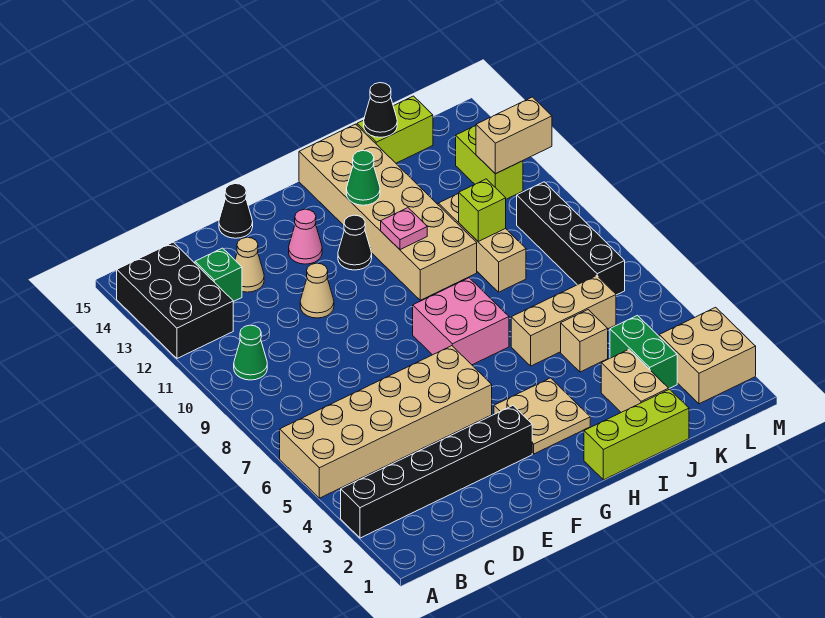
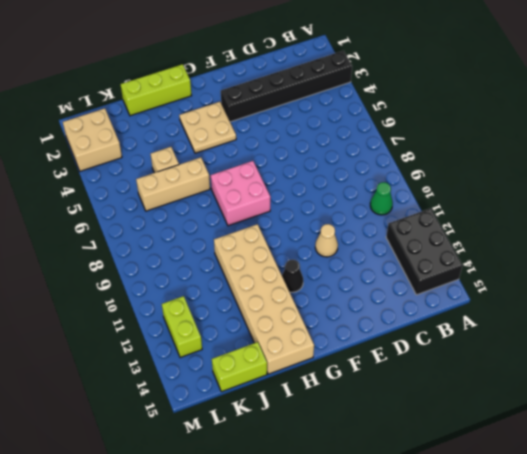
none -> tan 2x6 brick [280,346,492,498]
none -> green 1x1 brick [195,248,242,302]
none -> tan 1x1 cone [235,237,264,292]

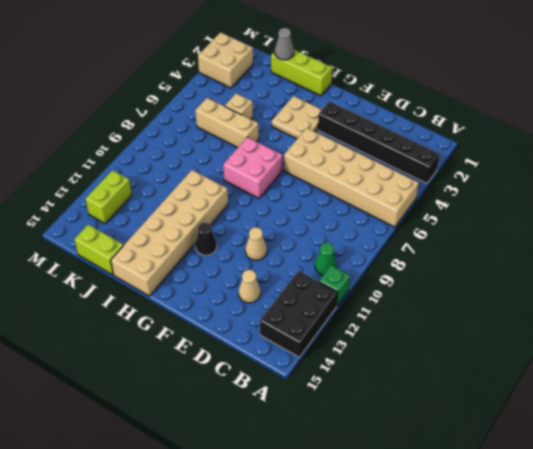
green 1x1 brick [319,265,350,306] -> green 1x1 brick moved to [195,248,242,302]
grey 1x1 cone [275,28,294,60] -> none
none -> black 1x1 cone [219,184,253,238]
none -> pink 1x1 cone [289,209,322,264]
none -> tan 1x2 brick [601,349,669,412]

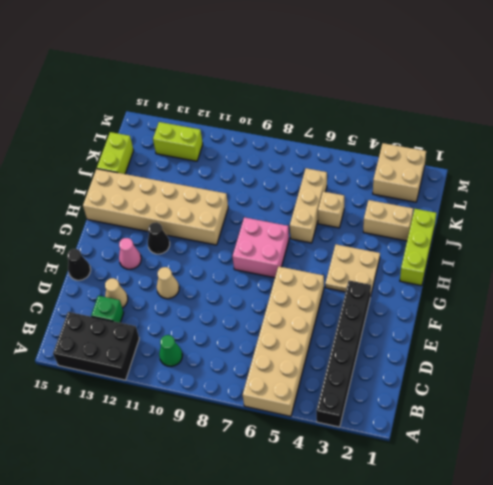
none -> tan 1x3 brick [438,194,526,292]
none -> green 1x2 brick [610,315,677,388]
none -> black 1x4 brick [517,182,625,295]

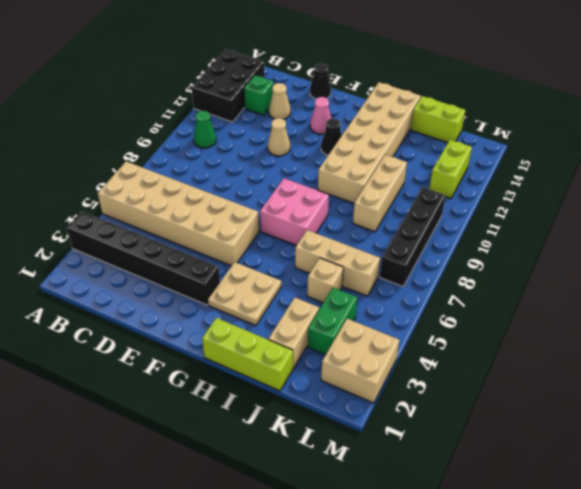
none -> pink 1x1 plate [381,208,427,250]
none -> green 1x1 cone [346,151,380,205]
none -> lime 1x1 brick [458,179,506,241]

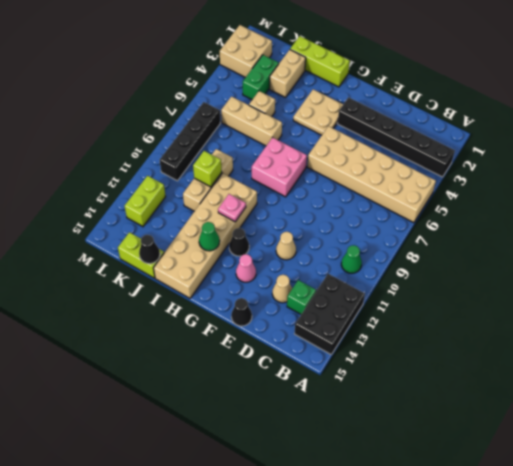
none -> tan 1x2 brick [476,97,552,174]

